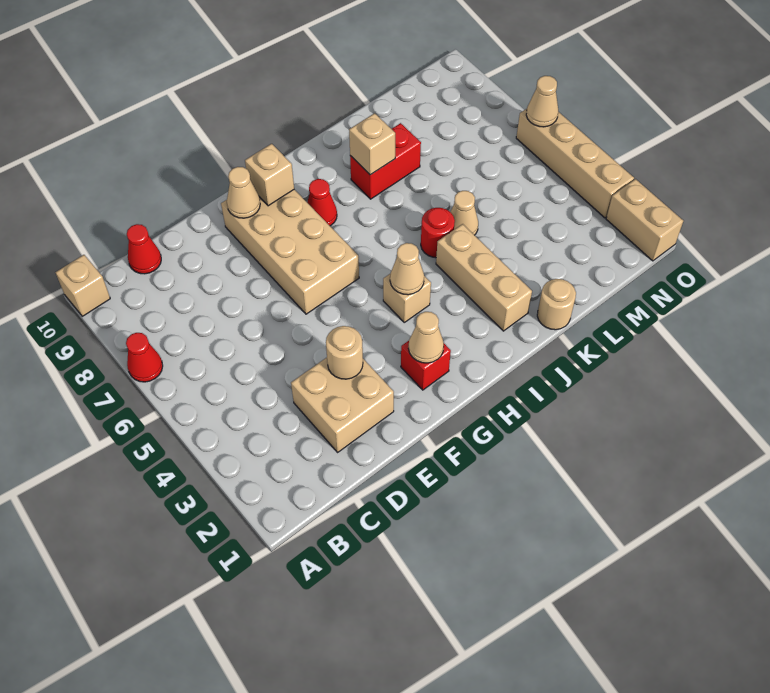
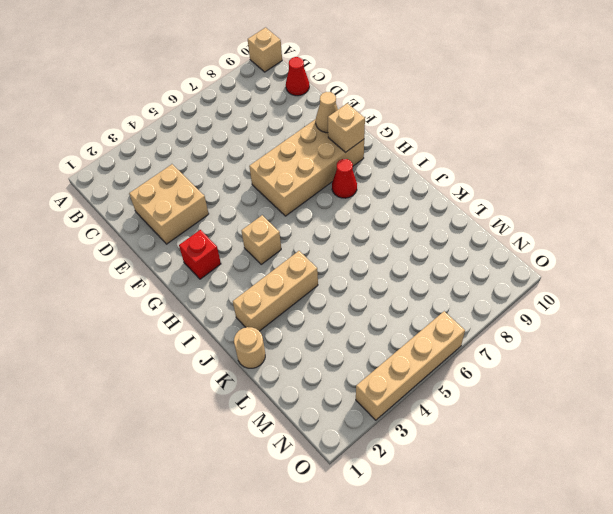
none -> red 1x1 cone [126,333,163,382]
none -> red 1x1 round brick [421,208,455,258]
none -> red 1x2 brick [350,123,421,199]

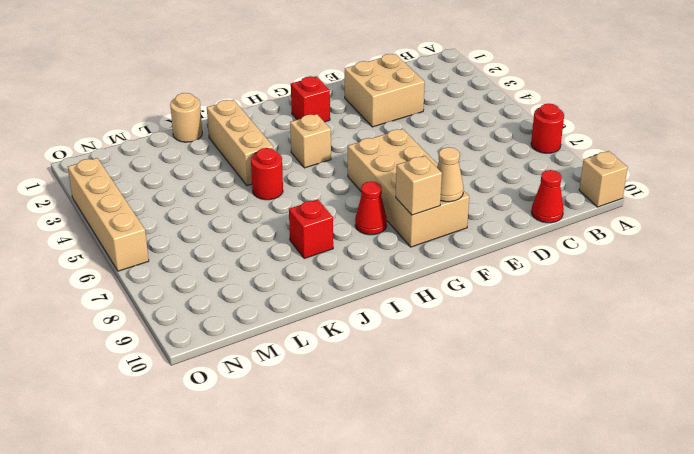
red 1x1 round brick [531,104,564,153] -> red 1x1 cone [126,333,163,382]
red 1x1 brick [289,200,333,258] -> red 1x2 brick [350,123,421,199]
none -> tan 1x1 cone [451,191,478,235]
none -> tan 1x2 brick [606,179,683,261]
none -> tan 1x1 round brick [326,326,363,379]

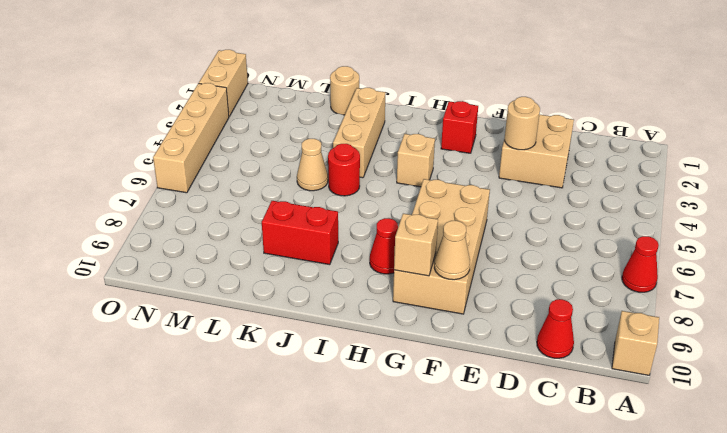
none -> tan 1x1 cone [409,312,444,363]
none -> tan 1x1 cone [390,243,424,295]
none -> tan 1x1 brick [349,113,395,175]

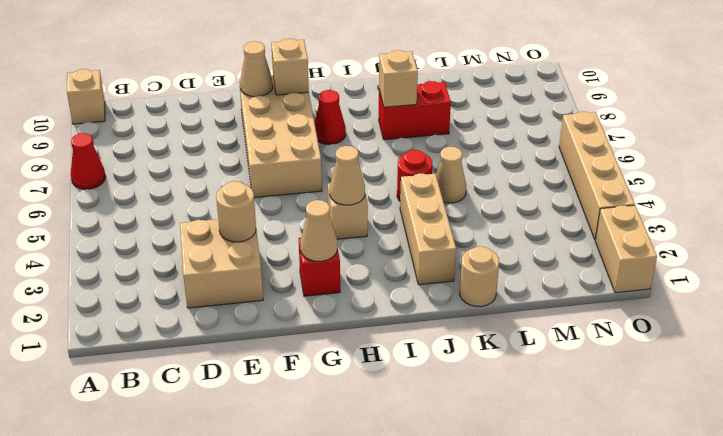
none -> red 1x1 cone [127,224,161,274]
none -> tan 1x1 cone [526,76,558,127]

